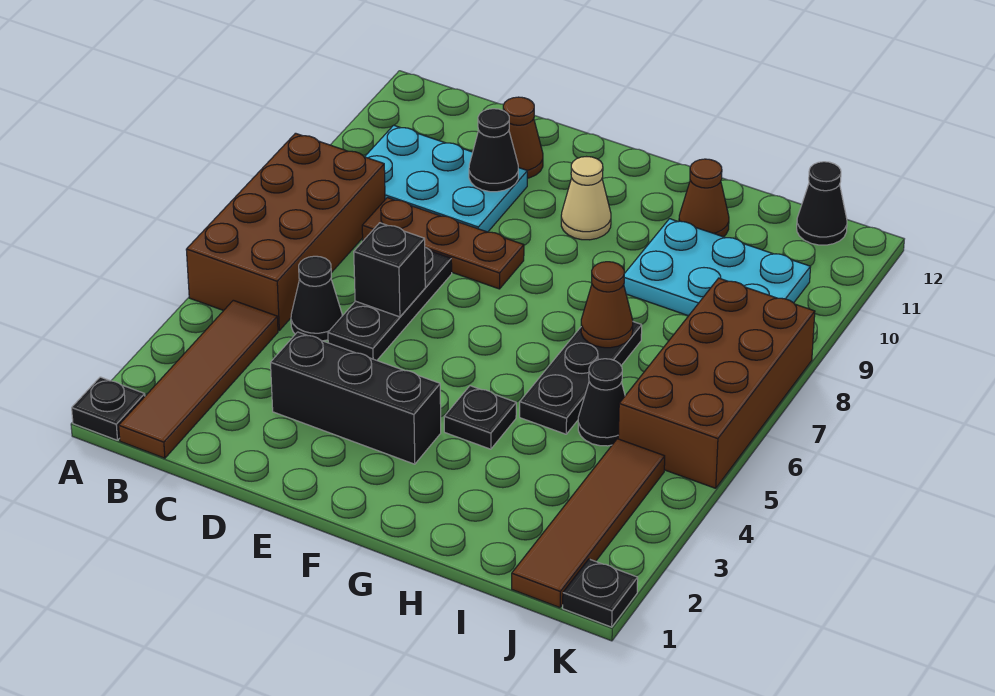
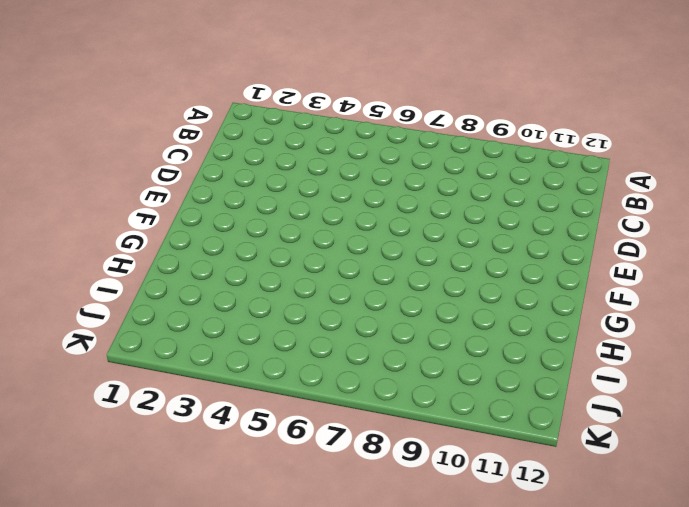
none -> black 1x1 plate [72,377,145,440]
none -> brown 2x4 brick [186,133,385,330]
none -> brown 1x4 tile [119,300,278,458]

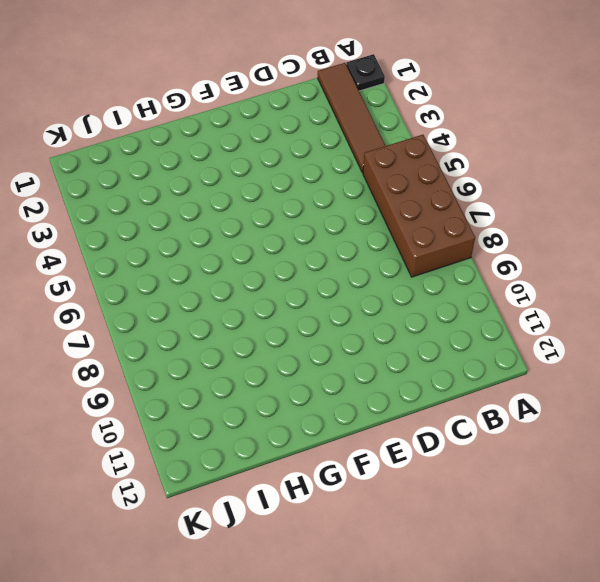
none -> cyan 2x3 plate [365,125,527,232]
none -> black 1x1 cone [291,256,342,341]
none -> brown 1x3 plate [362,198,524,289]

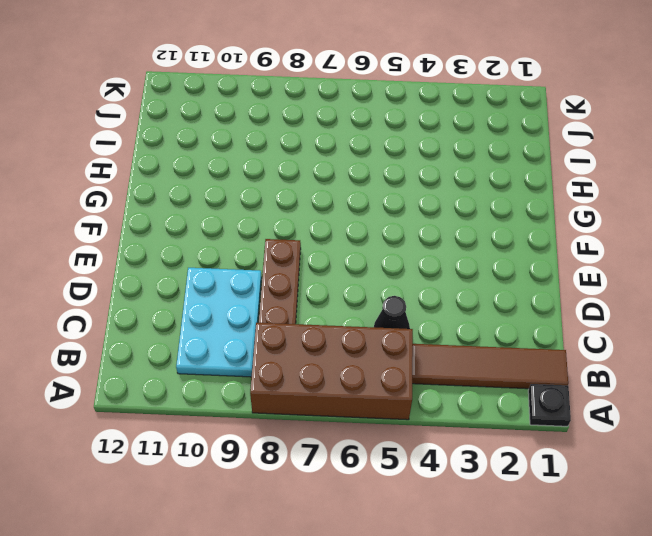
none -> black 1x3 brick [271,332,441,464]
none -> black 1x3 plate [328,247,452,360]
none -> brown 1x1 cone [503,97,543,178]

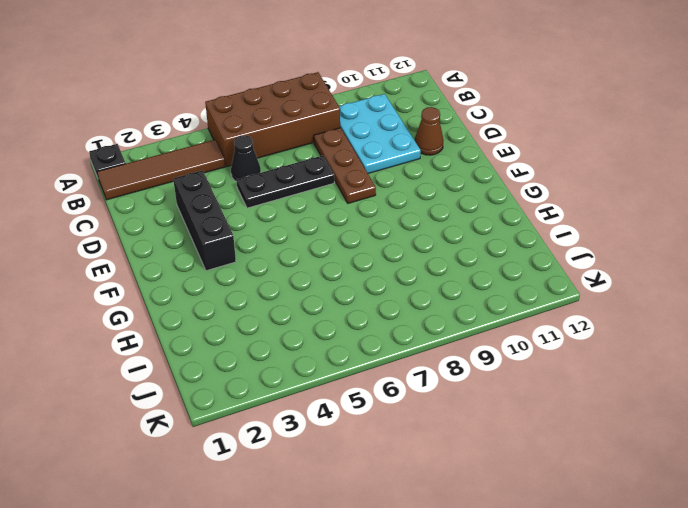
none -> tan 1x1 cone [561,157,611,240]
none -> black 1x1 plate [444,386,516,449]
none -> black 1x3 plate [520,322,642,434]

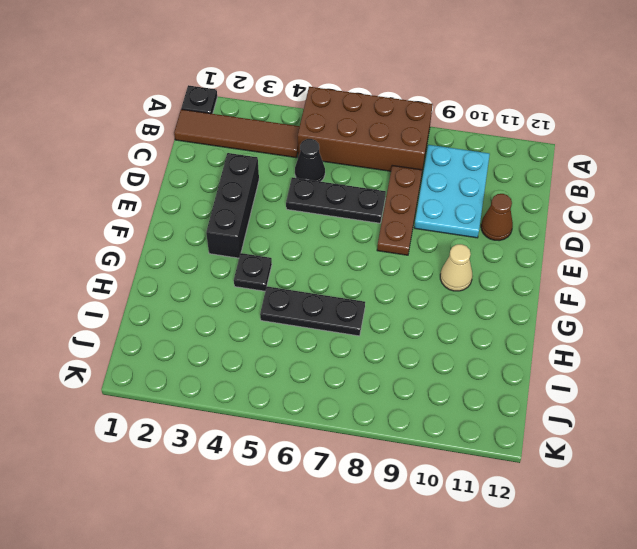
none -> cyan 2x3 plate [624,219,810,316]
none -> brown 1x1 cone [679,159,729,237]
none -> black 1x1 cone [578,359,625,446]

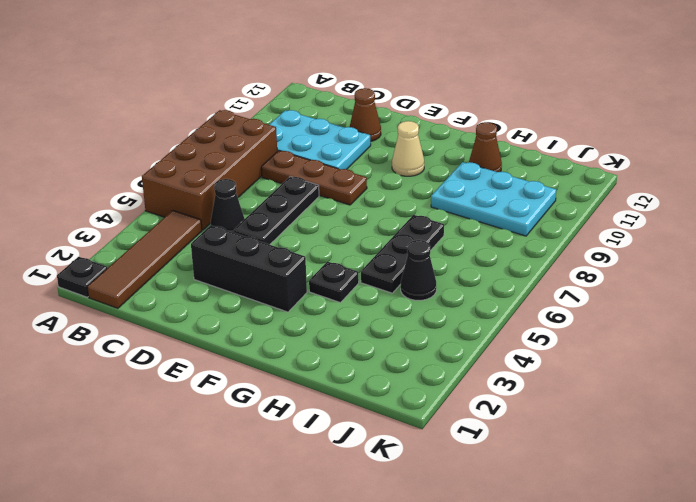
none -> brown 1x4 tile [512,439,665,608]
none -> brown 2x4 brick [618,278,815,488]
none -> black 1x1 cone [797,162,847,245]

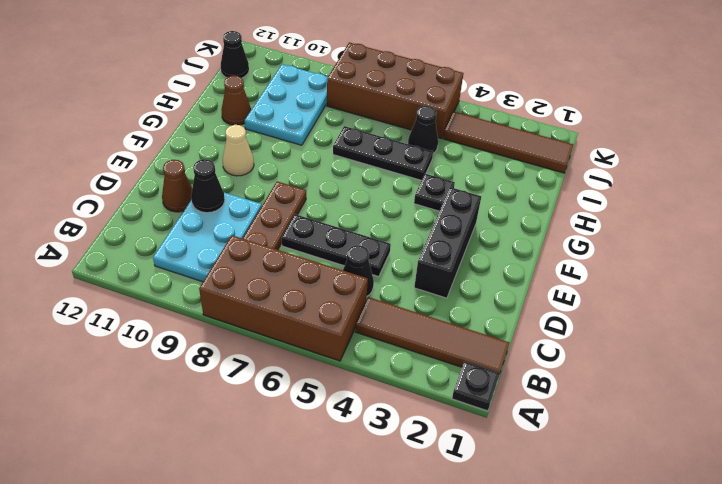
none -> black 1x1 plate [563,559,638,627]
none -> black 1x1 brick [354,223,425,317]
none -> brown 1x1 cone [581,262,633,348]

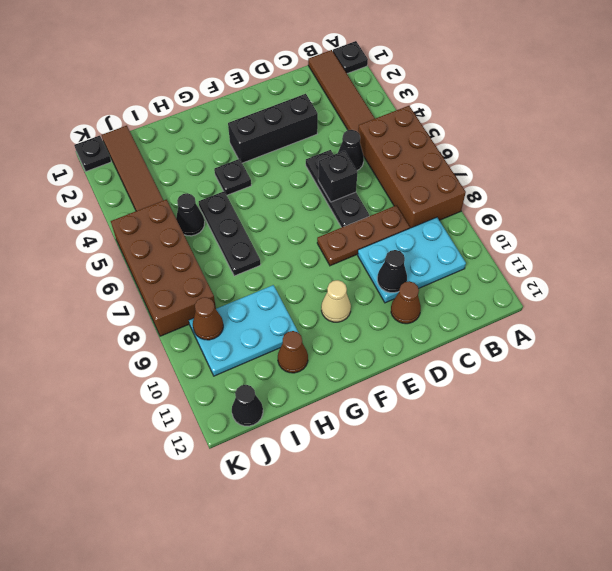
brown 1x1 cone [193,297,223,340] -> brown 1x1 cone moved to [581,262,633,348]

